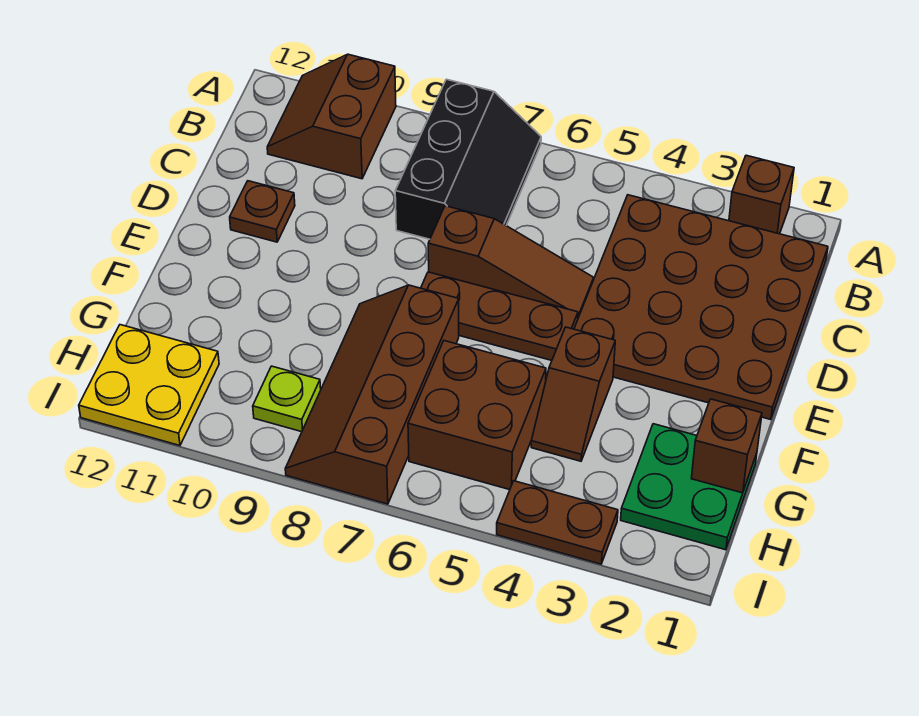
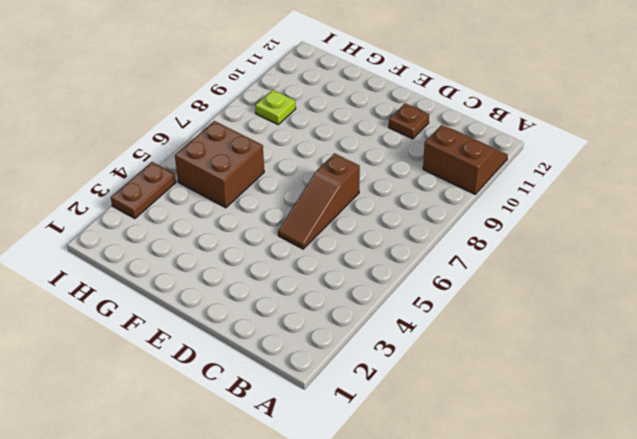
none -> brown 1x1 brick [729,155,794,234]
none -> black 2x3 slope [395,79,541,239]
none -> brown 4x4 plate [574,195,828,420]

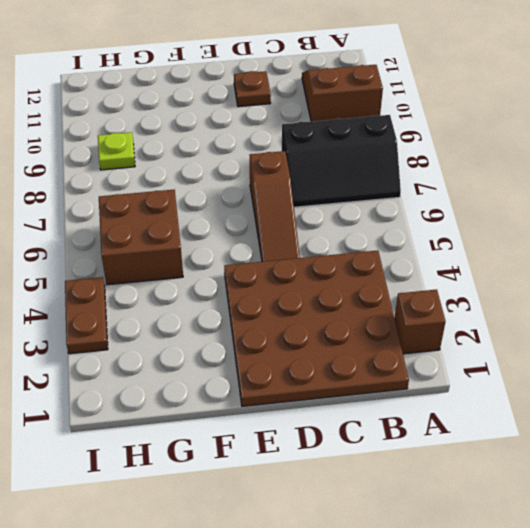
none -> brown 1x3 plate [421,272,578,360]
none -> brown 1x2 slope [531,327,615,461]
none -> brown 2x4 slope [285,285,459,504]

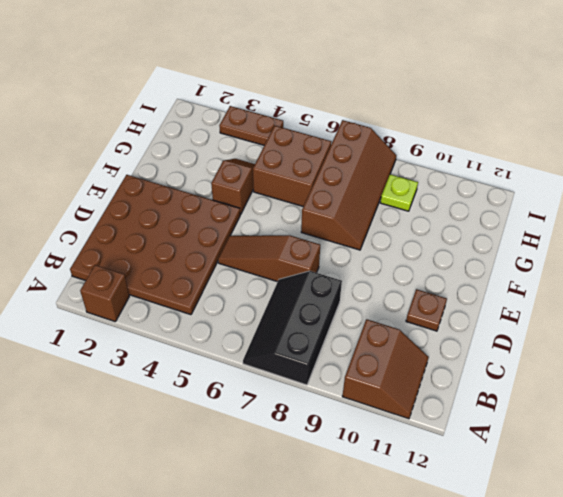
none -> brown 1x3 plate [421,272,578,360]
none -> green 2x2 plate [621,424,757,550]
none -> yellow 2x2 plate [79,325,219,446]

